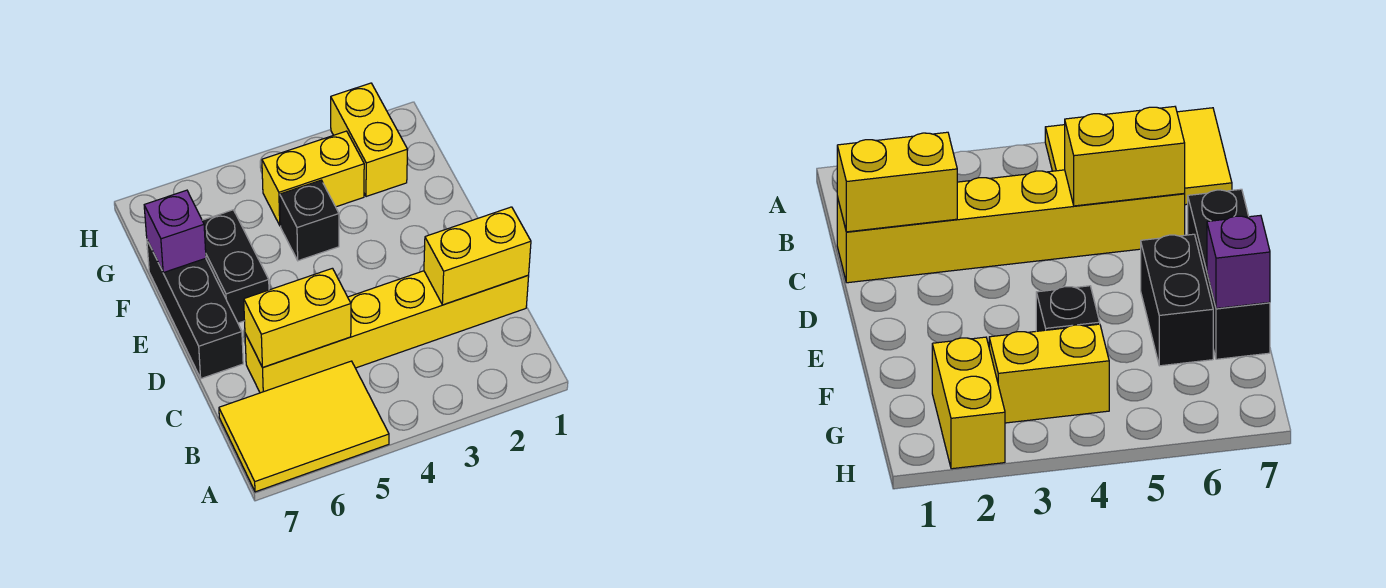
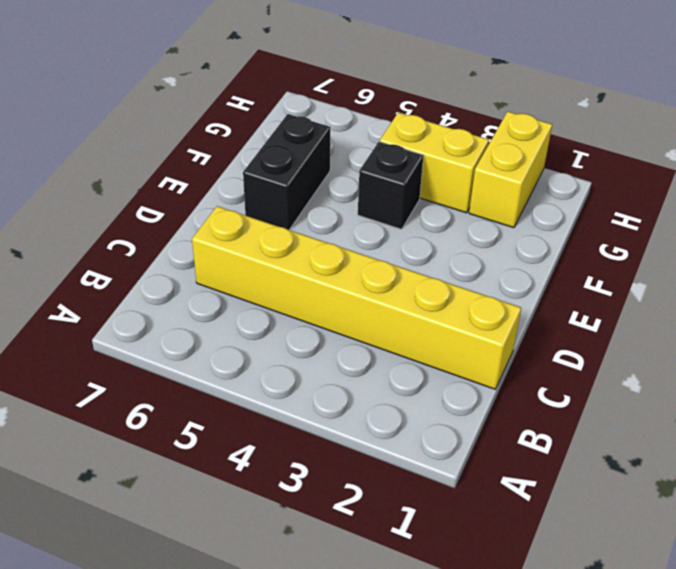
none -> yellow 2x3 tile [219,361,389,492]
none -> black 1x3 brick [147,240,243,379]

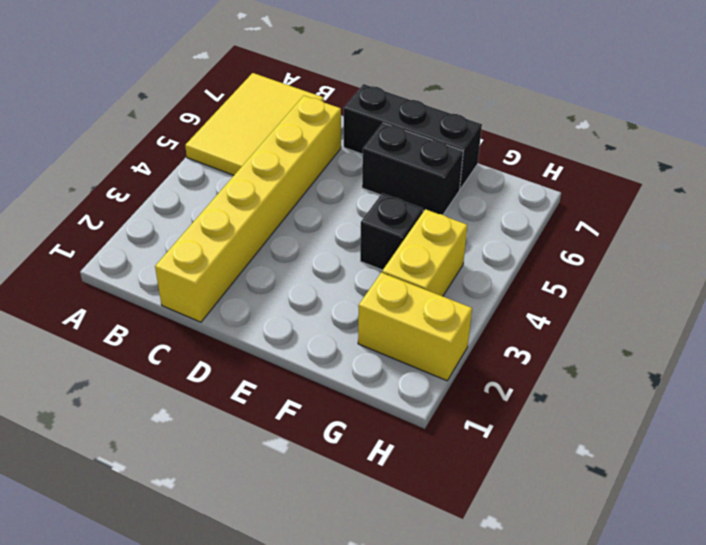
none -> yellow 1x2 brick [424,207,531,305]
none -> yellow 1x2 brick [244,268,351,368]

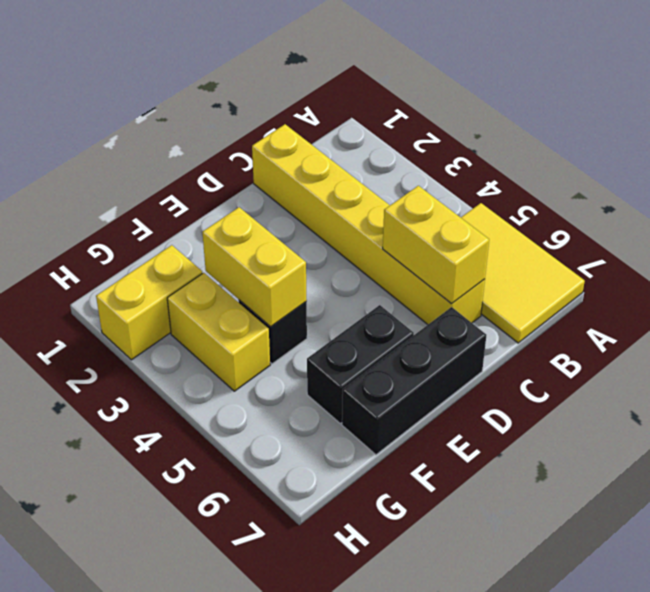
yellow 1x2 brick [202,207,307,327] -> yellow 1x2 brick moved to [424,207,531,305]
none -> purple 1x1 brick [144,190,206,273]

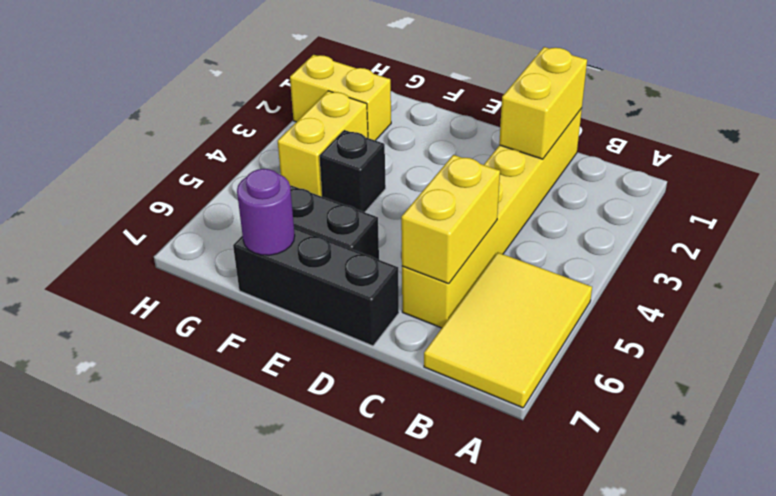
purple 1x1 round brick [237,169,295,255] -> purple 1x1 brick [144,190,206,273]

